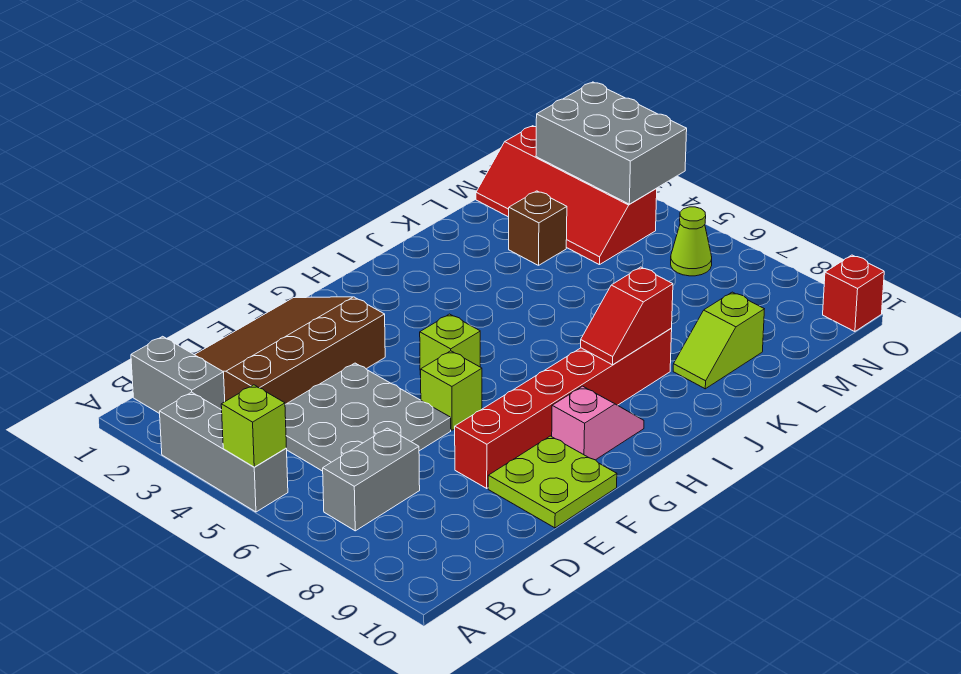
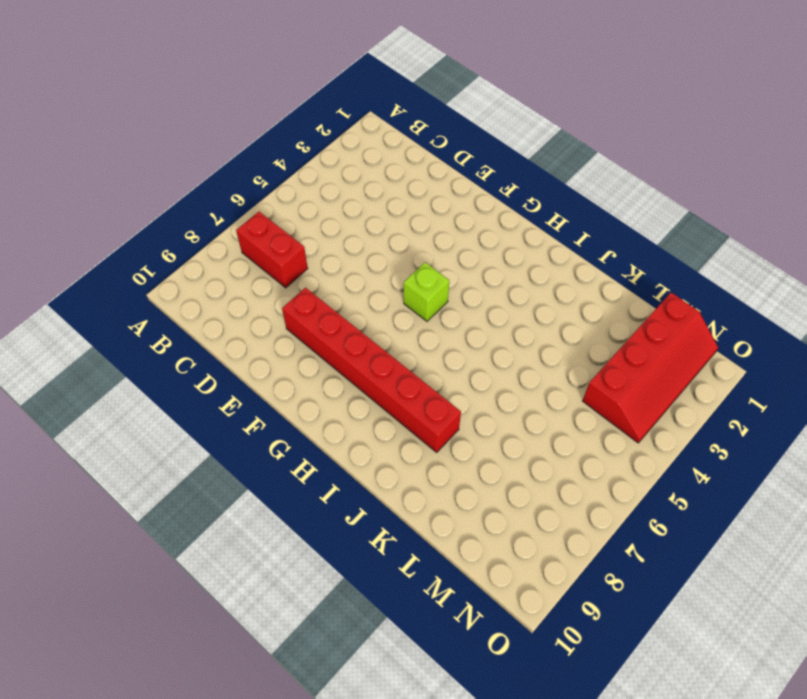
red 1x2 brick [236,212,308,288] -> grey 1x2 brick [323,428,420,531]
red 2x4 slope [583,293,718,443] -> red 2x4 slope turned to [476,126,657,265]
none -> grey 1x3 brick [160,392,288,512]
none -> grey 1x2 brick [131,336,225,414]
none -> brown 3x4 slope [195,297,385,404]

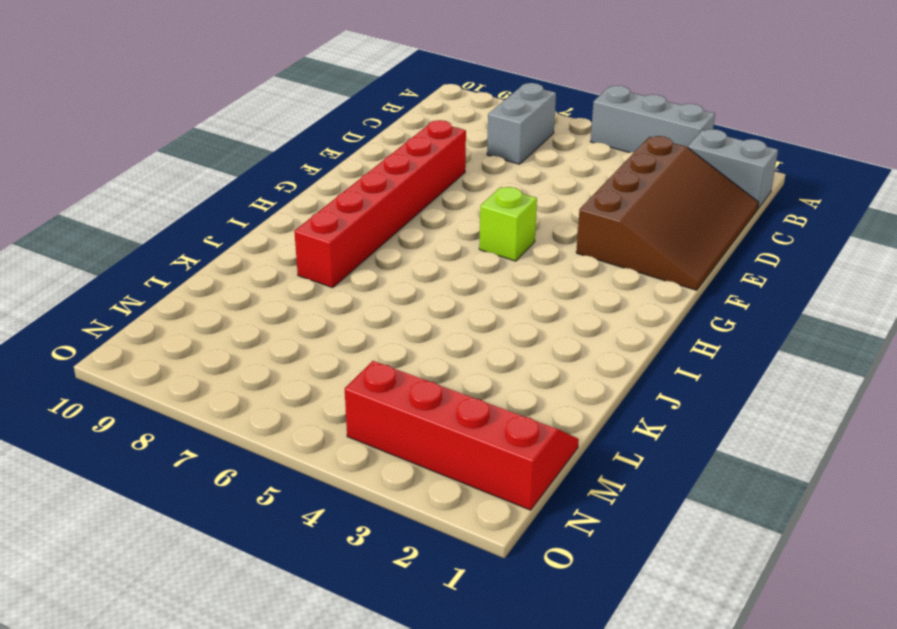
none -> grey 3x3 plate [285,363,451,471]
none -> lime 2x2 plate [488,436,617,528]
none -> lime 1x1 brick [421,351,482,430]

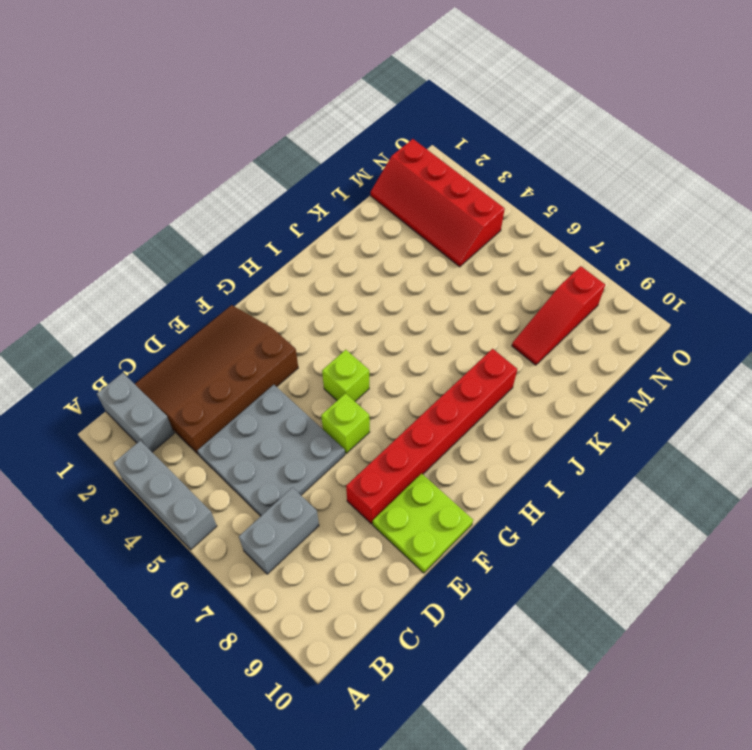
red 1x3 slope [512,266,605,365] -> none
none -> pink 1x2 slope [552,386,644,460]
none -> lime 1x2 slope [673,292,764,389]
none -> brown 1x1 brick [509,191,567,265]

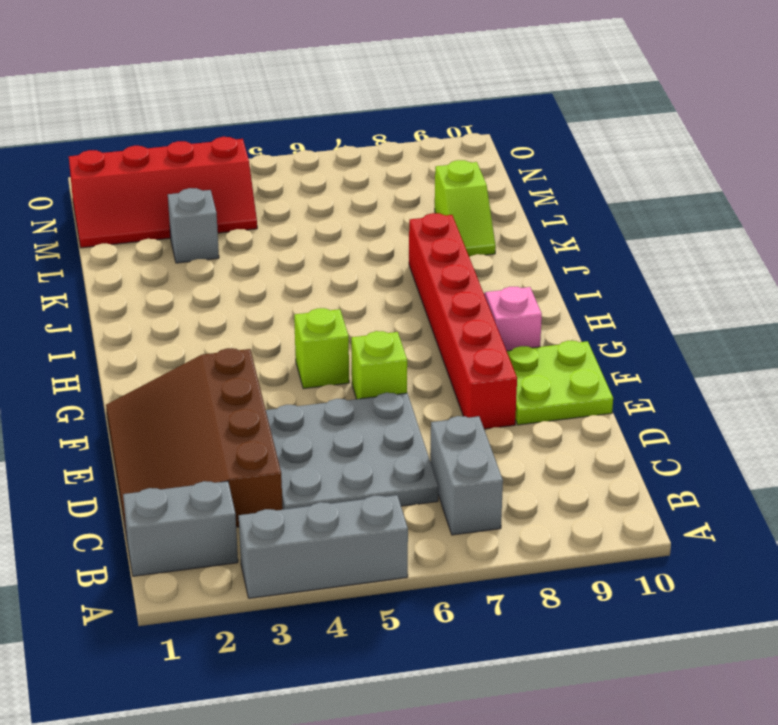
grey 1x1 brick [168,188,219,263] -> brown 1x1 brick [509,191,567,265]
none -> lime 1x1 cone [671,207,712,276]
none -> red 1x1 brick [823,255,884,332]
none -> lime 1x1 brick [221,385,287,467]

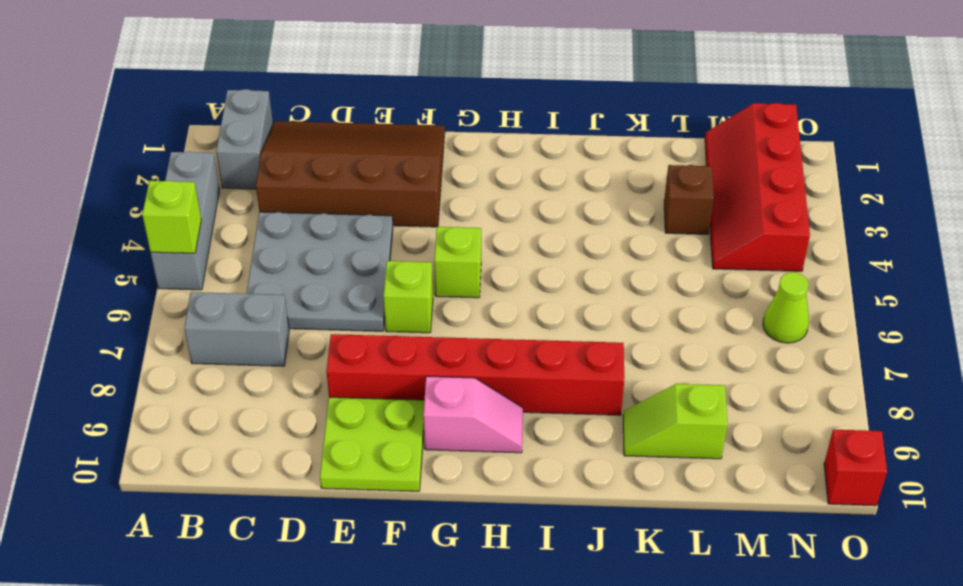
none -> red 1x2 slope [581,267,673,365]
none -> grey 2x3 brick [536,82,687,204]

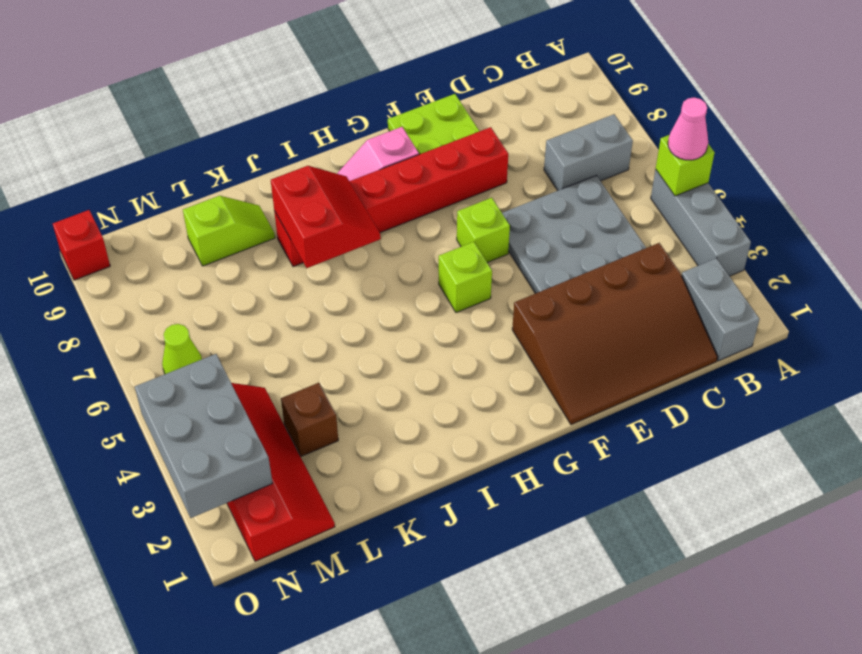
pink 1x1 cone [668,97,708,160] -> none
red 2x2 slope [271,166,381,268] -> red 1x2 slope [581,267,673,365]

